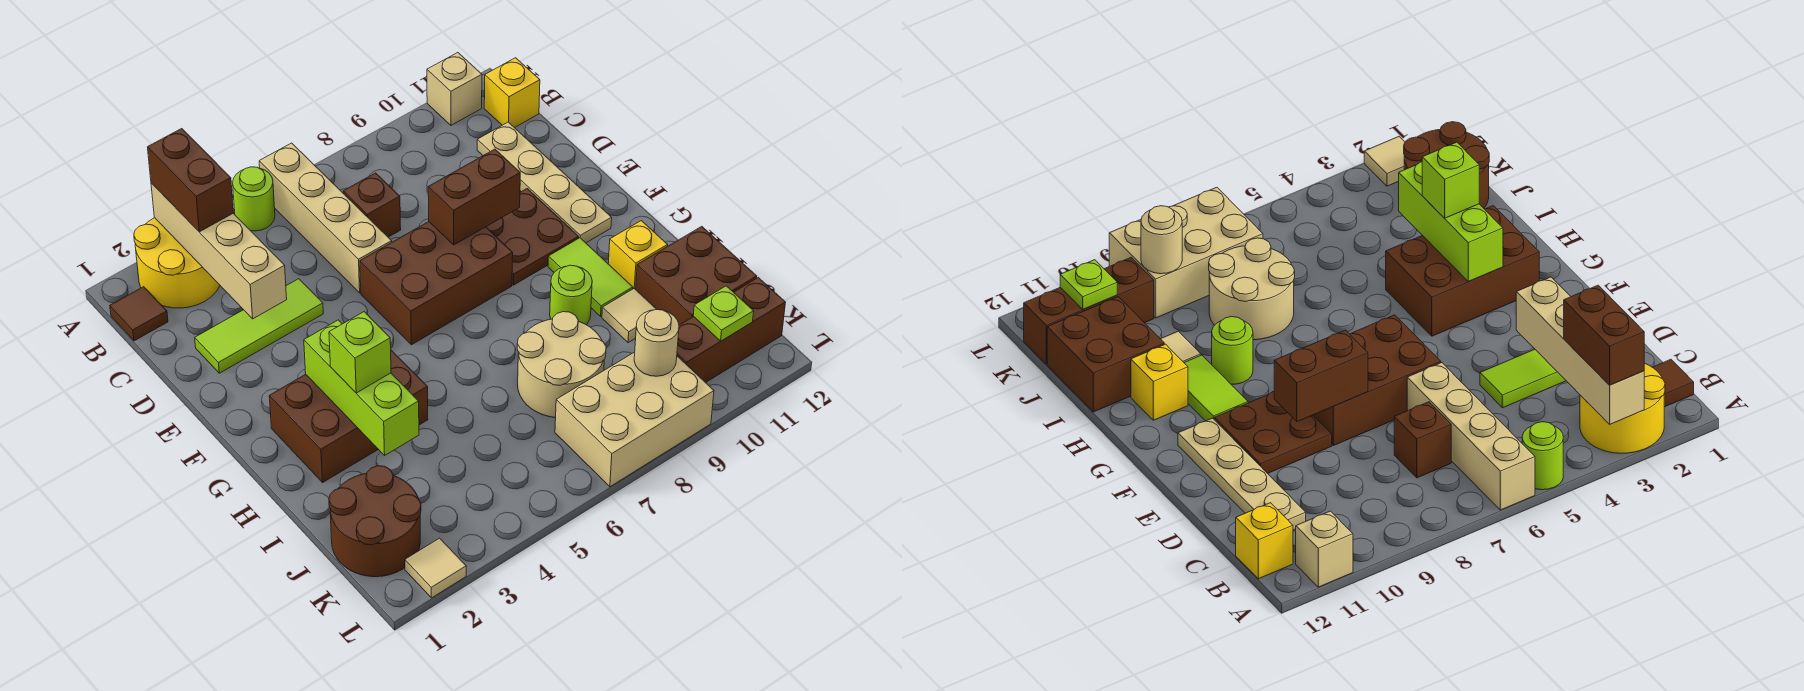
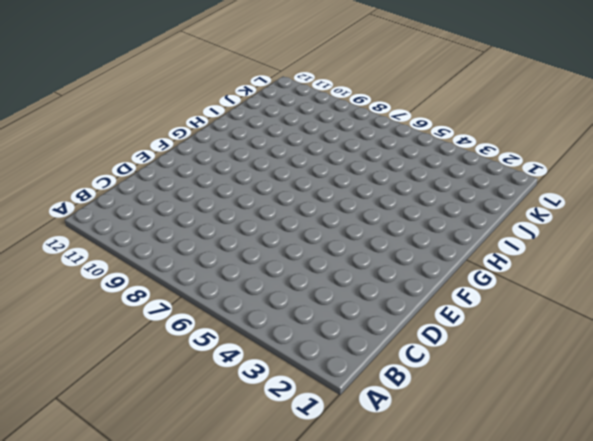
none -> yellow 2x2 round brick [134,218,220,308]
none -> lime 1x1 round brick [233,167,275,231]
none -> tan 1x4 brick [259,143,392,293]

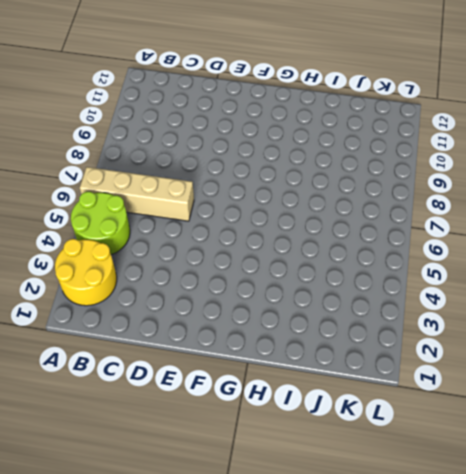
lime 2x2 round brick [71,192,130,255] -> lime 1x1 round brick [233,167,275,231]
none -> tan 1x1 brick [427,53,482,125]
none -> brown 1x1 tile [110,287,168,341]
none -> yellow 1x1 brick [484,58,540,128]

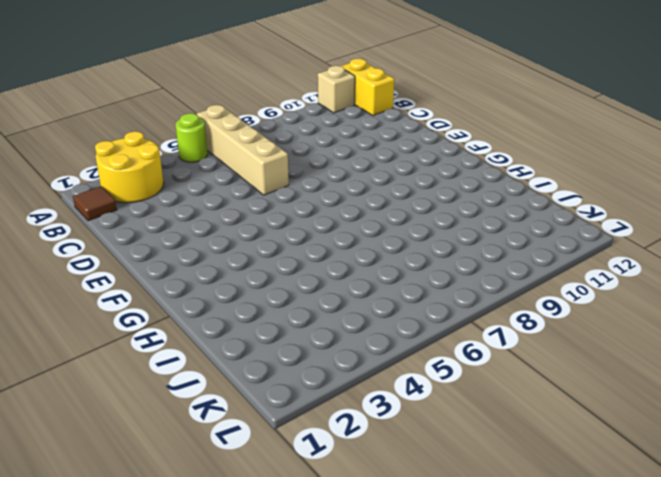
yellow 1x2 brick [341,59,394,115] -> yellow 1x1 brick [484,58,540,128]
none -> brown 1x1 brick [343,173,401,237]
none -> tan 1x4 plate [477,122,612,243]
none -> lime 1x3 tile [195,279,323,373]

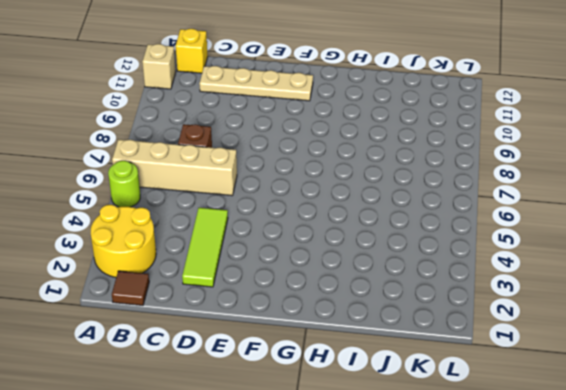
none -> brown 2x3 brick [360,222,513,345]
none -> brown 2x2 plate [486,189,579,285]
none -> brown 2x3 brick [269,350,428,482]

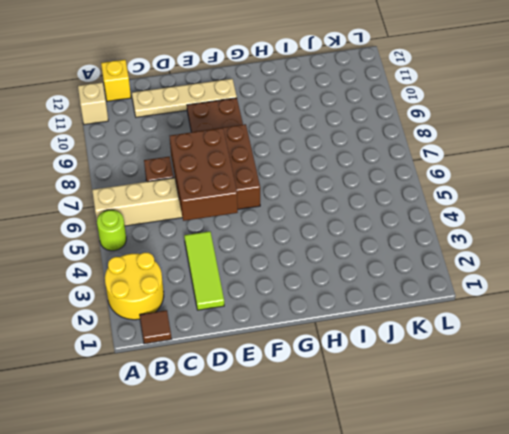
brown 2x3 brick [170,128,238,221] -> brown 2x3 brick moved to [269,350,428,482]
none -> lime 1x2 tile [548,238,633,316]
none -> lime 1x1 round brick [550,265,592,325]
none -> yellow 1x1 brick [608,221,668,289]

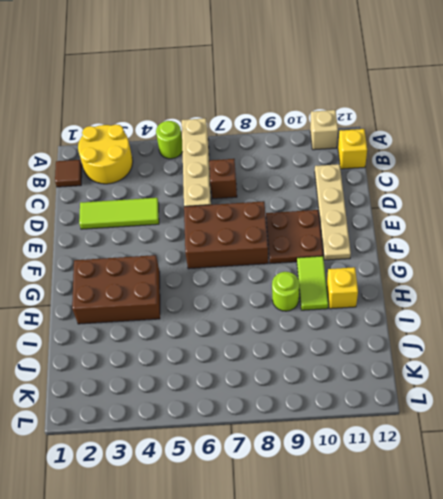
none -> tan 2x2 round brick [517,312,606,418]
none -> tan 1x1 tile [602,289,657,343]
none -> brown 2x2 brick [636,226,757,325]

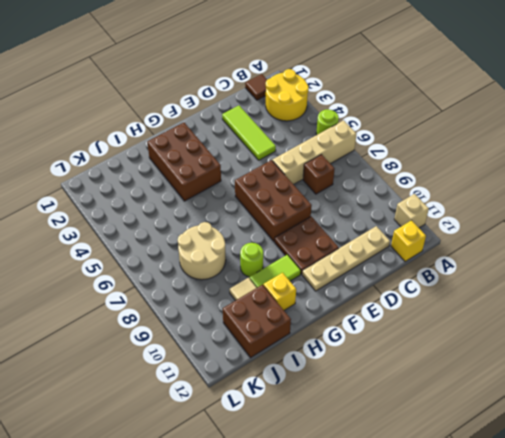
none -> brown 2x2 round brick [329,466,421,577]
none -> tan 2x3 brick [555,352,714,487]
none -> brown 1x3 brick [677,277,786,383]

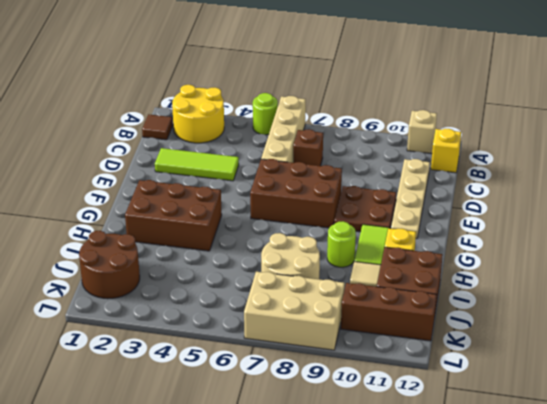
none -> tan 1x1 tile [405,538,466,598]
none -> tan 1x4 brick [151,183,287,319]
none -> brown 1x2 brick [428,149,520,245]

